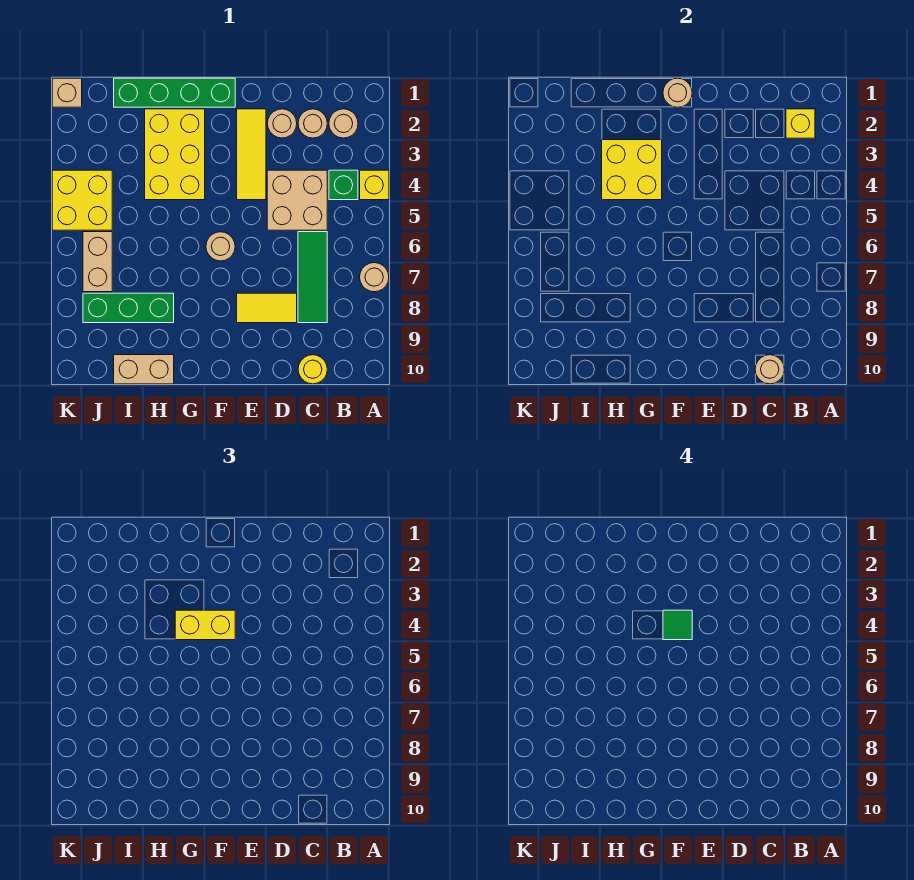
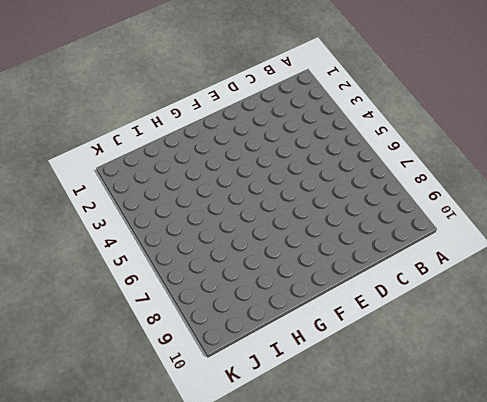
none -> yellow 1x1 brick [360,170,389,200]
none -> tan 1x1 round brick [360,263,389,292]
none -> tan 1x1 round brick [329,109,358,138]

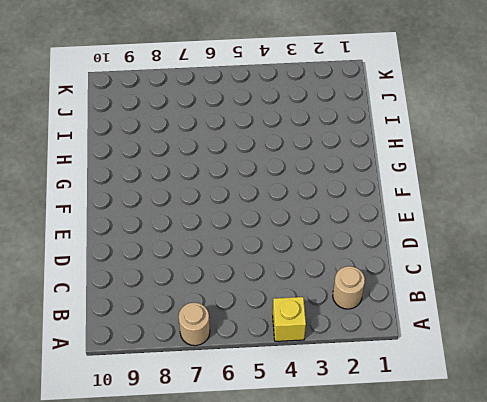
none -> green 1x1 brick [329,170,358,200]
none -> tan 1x1 round brick [298,109,327,138]
none -> tan 2x2 brick [267,170,327,230]

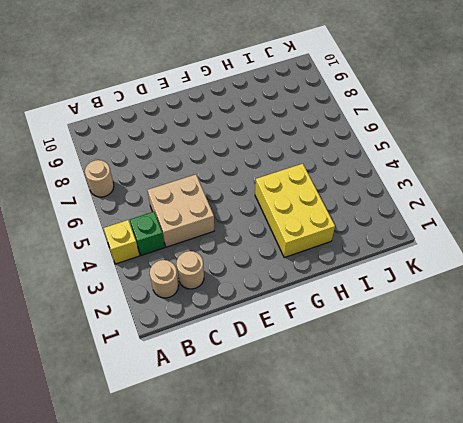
none -> green 1x3 tile [298,232,327,323]
none -> yellow 1x1 round brick [298,355,327,384]
none -> tan 1x1 round brick [267,109,297,138]

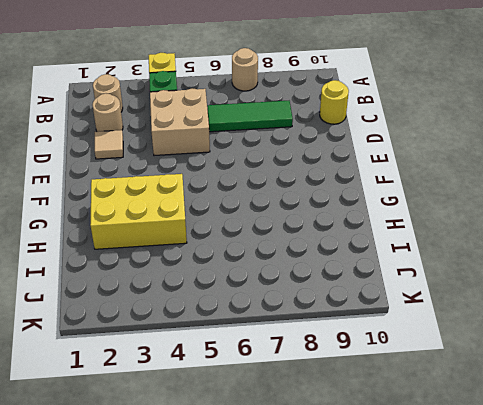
tan 1x1 tile [95,130,123,159] -> tan 1x1 round brick [267,109,297,138]
none -> yellow 1x2 tile [237,293,297,323]
none -> yellow 1x3 tile [237,109,266,200]
none -> green 1x4 brick [114,78,235,107]

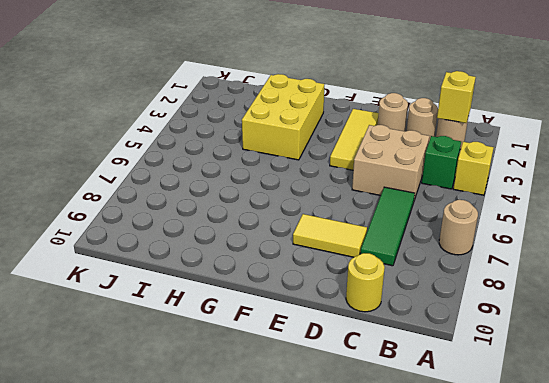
none -> green 1x4 brick [114,78,235,107]
none -> tan 1x1 round brick [206,232,235,261]
none -> green 1x3 brick [83,293,174,323]

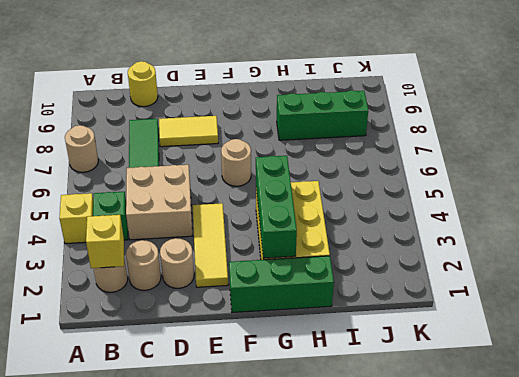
green 1x3 brick [229,256,334,312] -> green 1x4 brick [114,78,235,107]
green 1x3 brick [256,156,297,258] -> yellow 2x2 brick [602,140,662,200]
none -> tan 1x2 brick [114,355,174,384]
none -> yellow 2x2 brick [52,170,112,230]
none -> tan 1x2 brick [83,232,112,292]

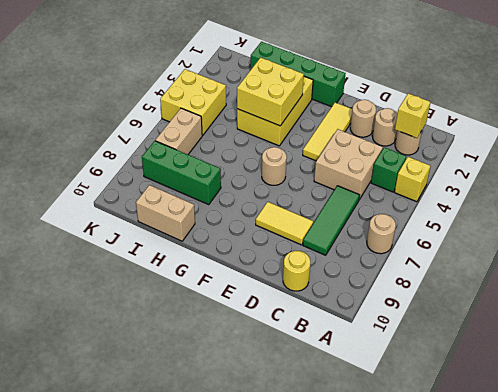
none -> tan 1x1 brick [52,78,82,107]
none -> tan 1x1 round brick [755,355,784,384]
none -> tan 1x1 round brick [663,78,692,107]

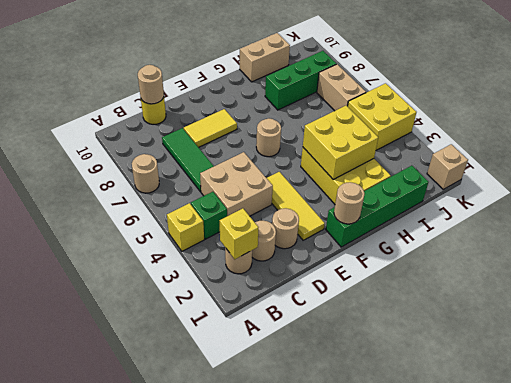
none -> yellow 1x2 brick [175,610,235,640]
none -> green 1x1 tile [663,610,692,640]

